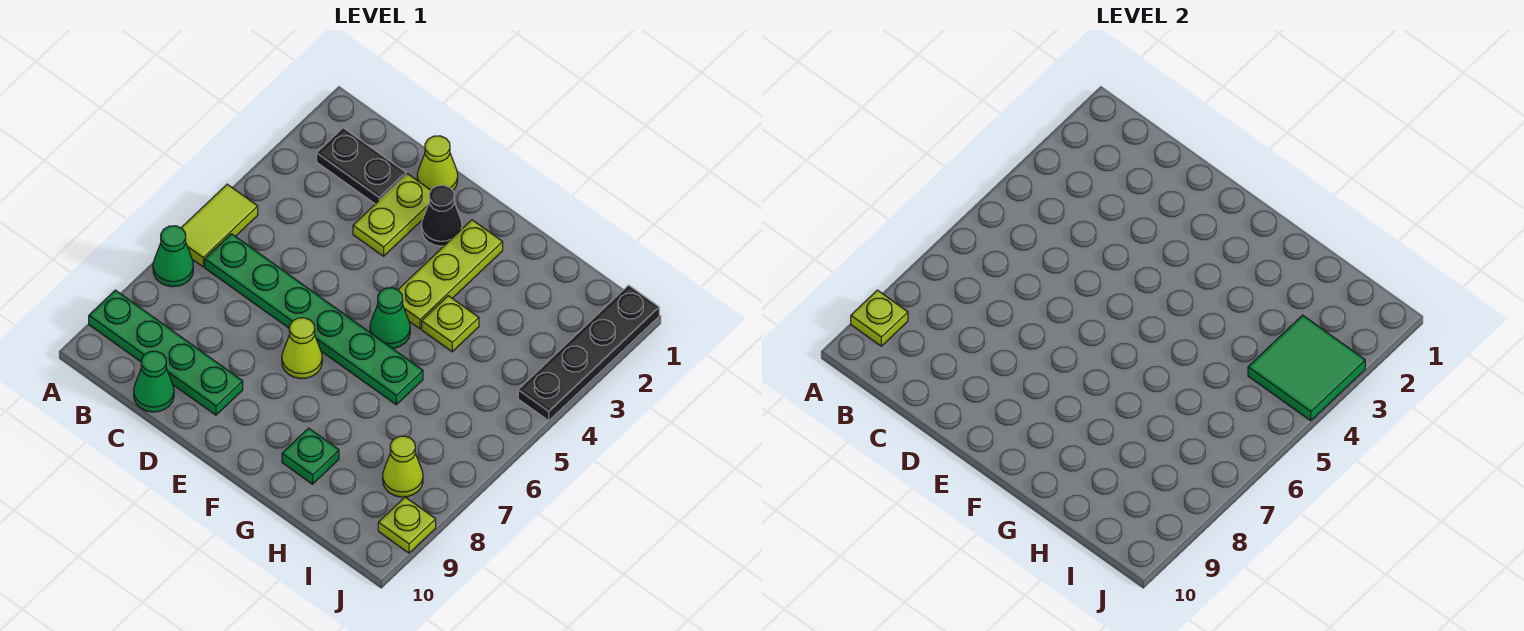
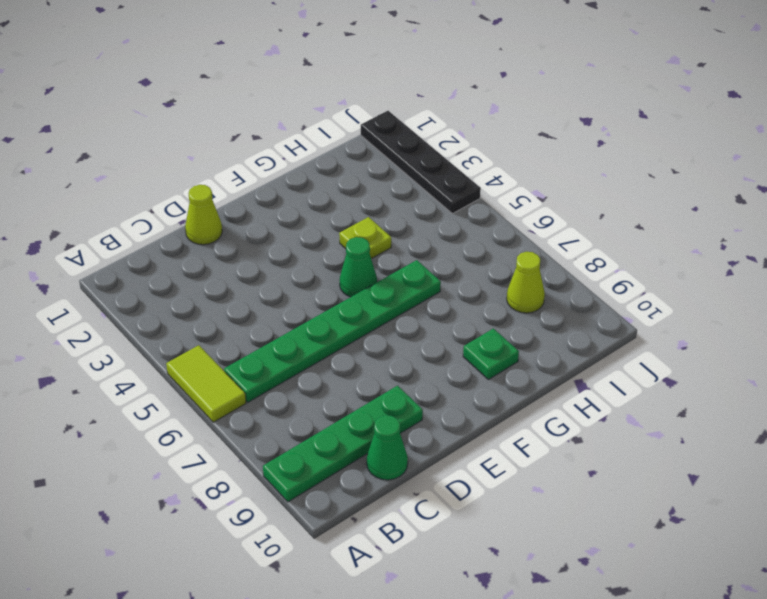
none -> green 1x1 cone [153,226,193,287]
none -> black 1x2 plate [317,128,406,204]
none -> lime 1x2 plate [353,174,431,256]

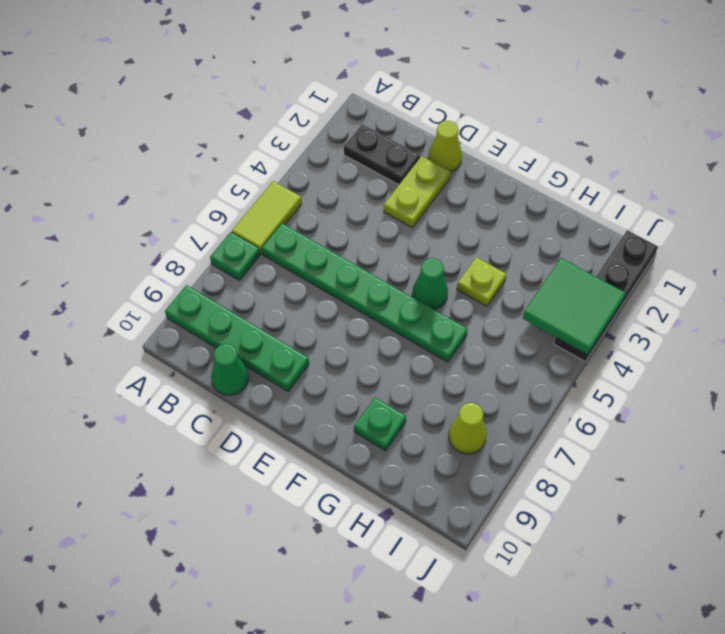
green 1x1 plate [210,232,260,280] -> green 1x1 cone [153,226,193,287]
none -> black 1x1 cone [422,185,462,246]
none -> lime 1x1 cone [282,318,322,379]
none -> lime 1x3 plate [398,220,503,329]

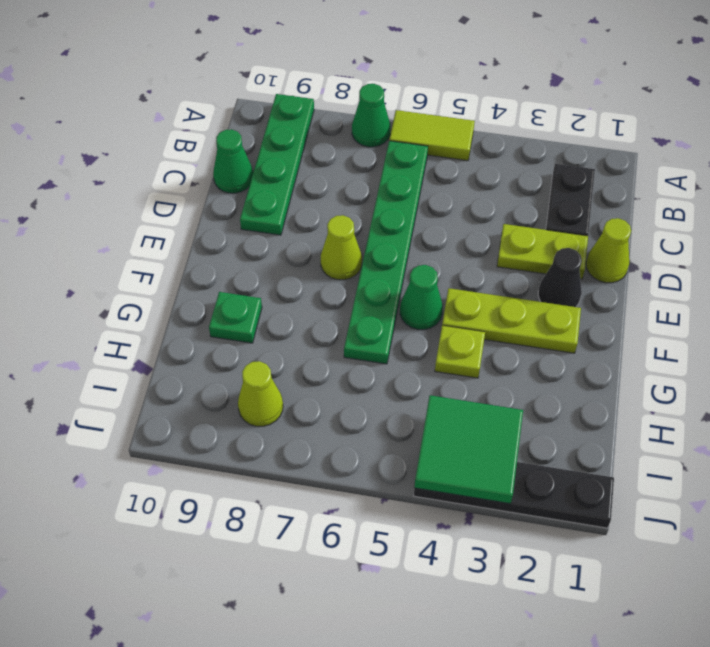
none -> lime 1x1 plate [378,497,436,553]
none -> lime 1x1 plate [851,290,908,346]

